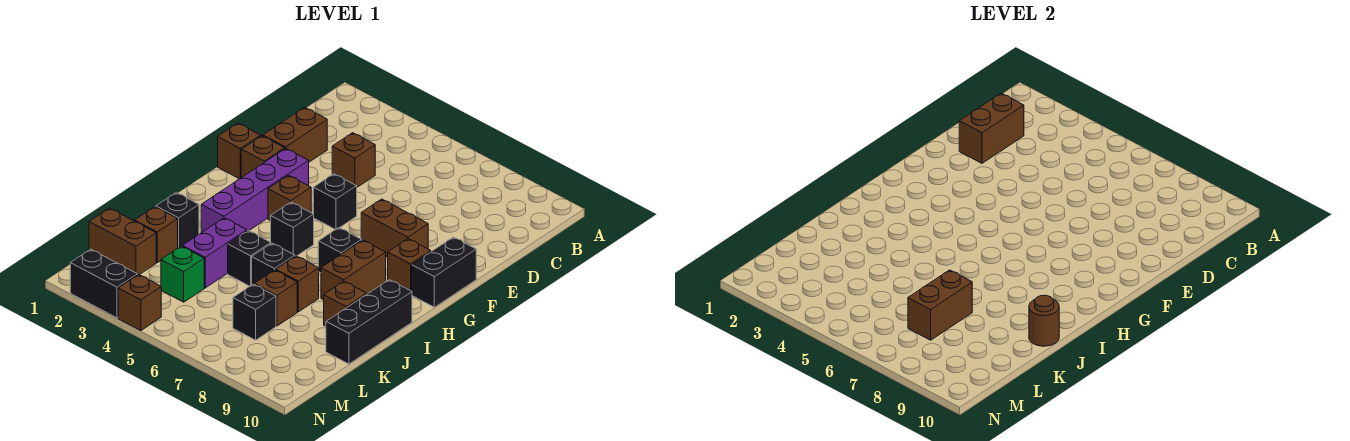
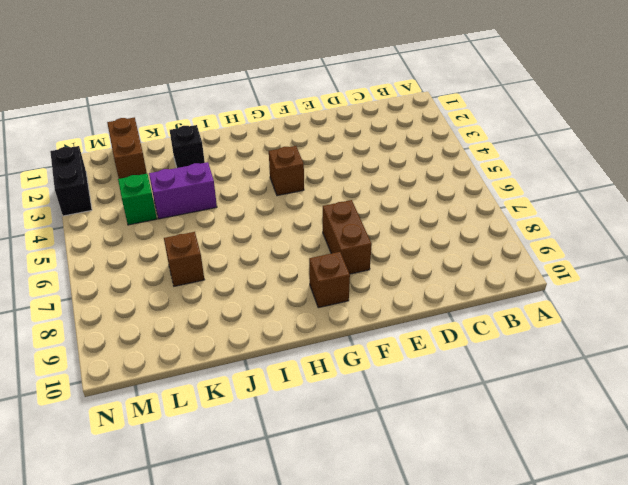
none -> brown 1x2 brick [263,107,327,162]
none -> brown 1x1 brick [332,133,375,187]
none -> brown 1x1 brick [218,123,261,179]
none -> brown 1x1 brick [241,136,285,178]

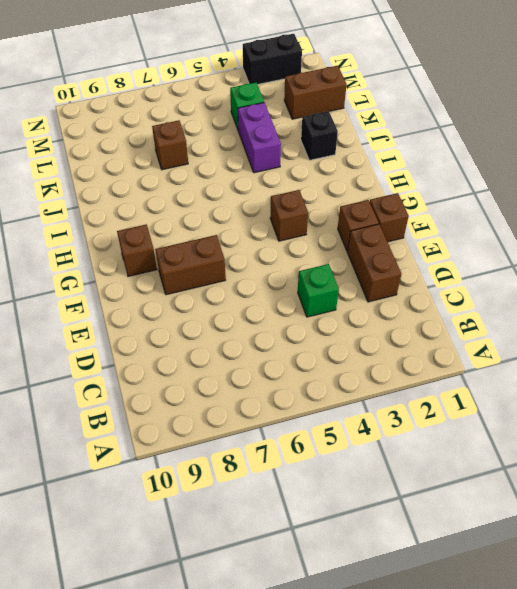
green 1x1 brick [298,264,339,317] -> brown 1x1 brick [332,133,375,187]
none -> purple 1x4 brick [201,149,309,233]
none -> black 1x1 brick [313,174,357,230]
none -> black 1x2 brick [412,237,476,307]
none -> black 1x1 brick [271,202,314,256]

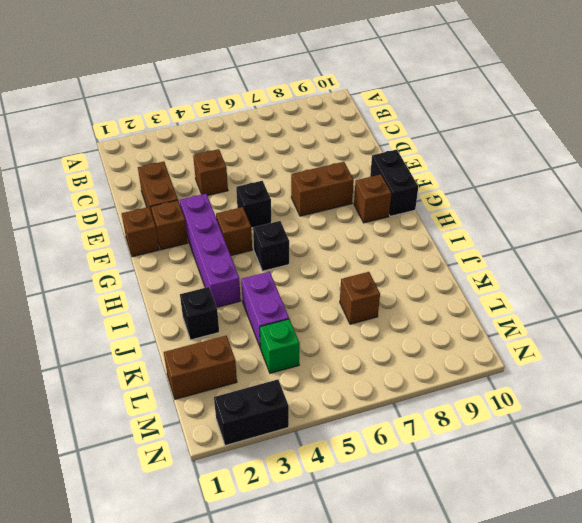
none -> black 1x1 brick [318,228,362,273]
none -> brown 1x2 brick [321,240,386,300]
none -> black 1x3 brick [326,280,412,364]
none -> black 1x1 brick [228,231,271,286]

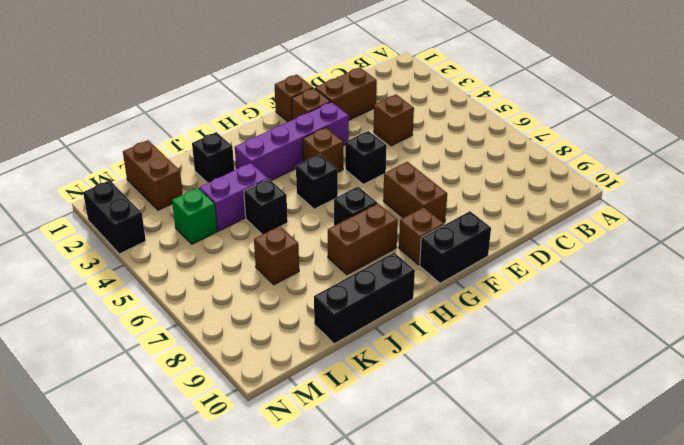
none -> black 1x1 brick [252,243,295,285]
none -> brown 1x1 brick [276,256,319,312]
none -> brown 1x1 brick [324,281,367,326]
none -> brown 1x1 brick [135,207,178,263]

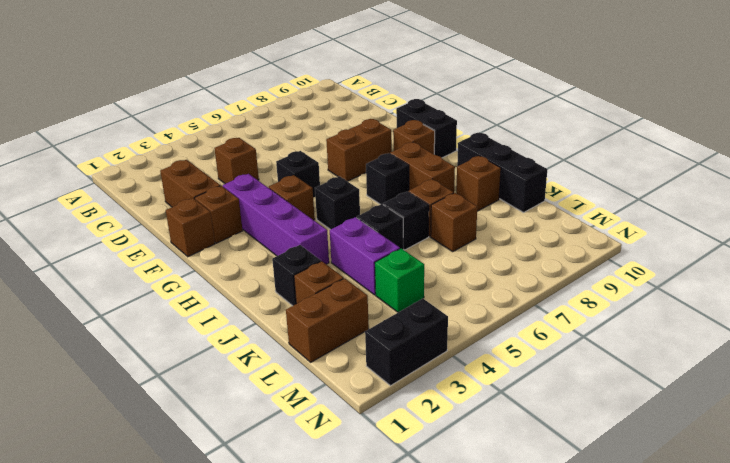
none -> black 1x1 brick [233,284,276,340]
none -> brown 1x1 brick [118,275,161,330]
none -> brown 1x2 brick [959,93,1024,163]
none -> brown 1x1 round brick [1029,295,1059,346]

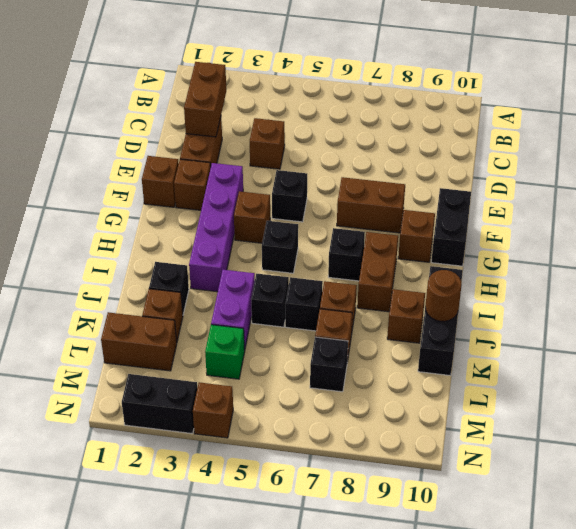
none -> brown 1x2 brick [908,270,972,340]

